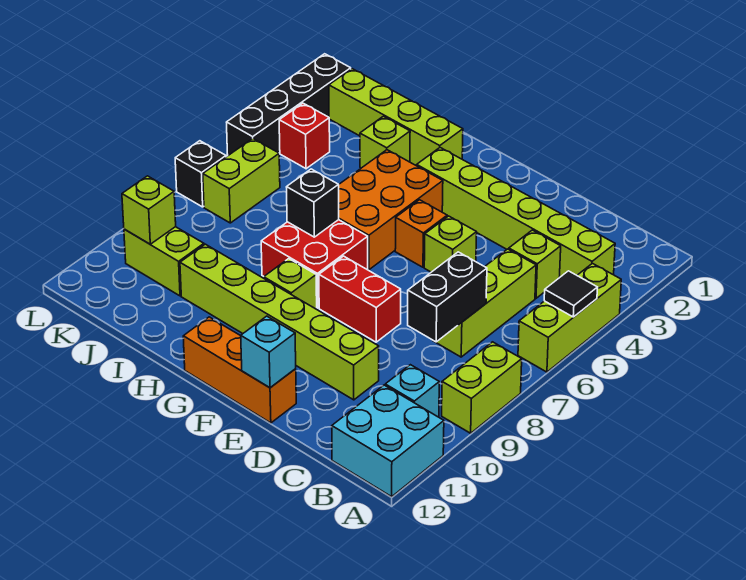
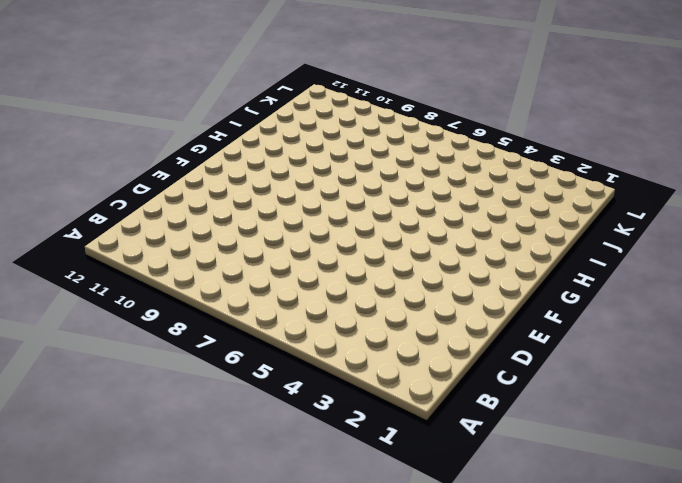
none -> lime 1x3 brick [518,263,621,372]
none -> lime 1x2 brick [442,342,522,433]
none -> cyan 2x2 brick [332,385,444,497]

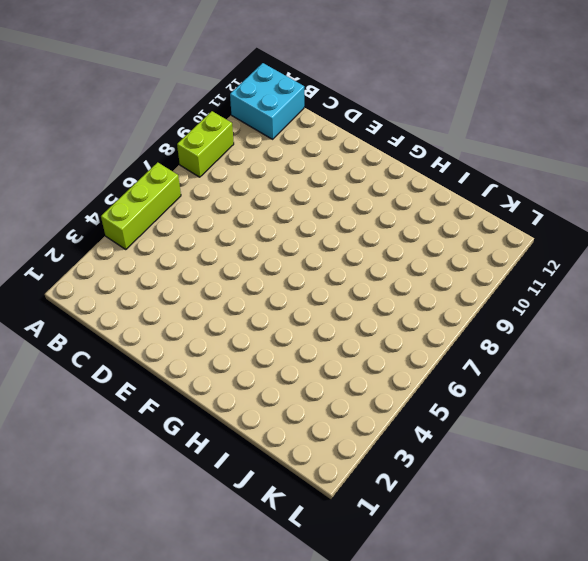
none -> lime 1x6 brick [417,148,615,278]
none -> cyan 1x1 brick [385,365,439,417]
none -> lime 1x1 brick [509,230,561,298]

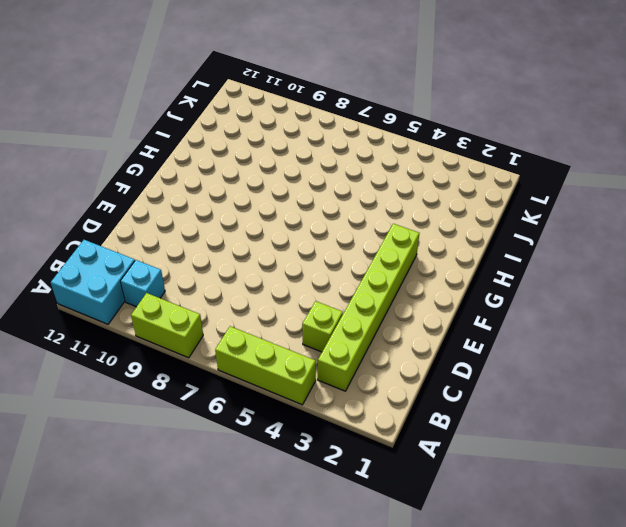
none -> lime 1x3 brick [434,249,536,357]
none -> lime 1x6 brick [180,244,379,400]
none -> lime 1x1 brick [424,216,477,272]

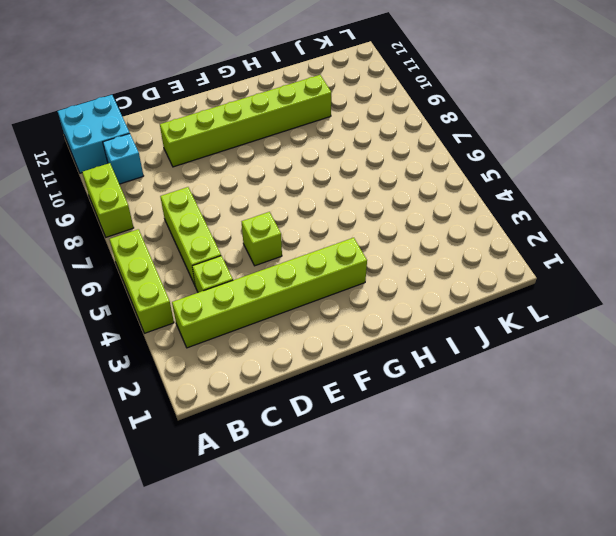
none -> red 1x2 brick [319,256,401,342]
none -> orange 1x3 brick [183,317,296,423]
none -> orange 1x1 brick [395,200,448,267]

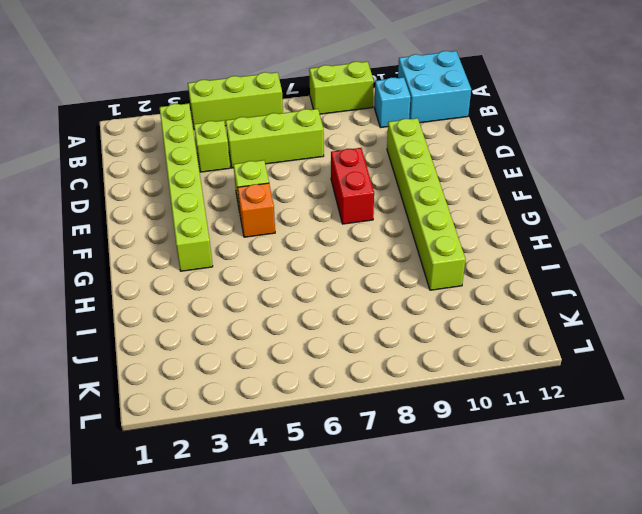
none -> orange 1x3 brick [183,317,296,423]
none -> orange 2x3 brick [339,150,443,270]
none -> red 2x2 brick [261,220,368,308]

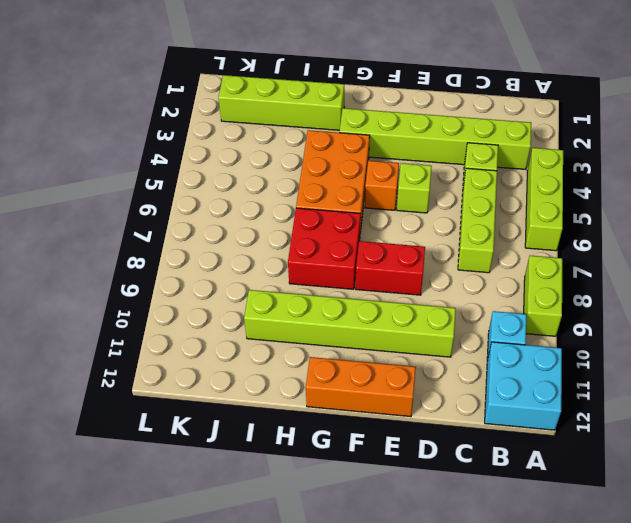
none -> lime 1x1 brick [264,259,317,309]
none -> lime 1x1 brick [360,116,410,168]
none -> lime 1x2 brick [124,227,204,296]

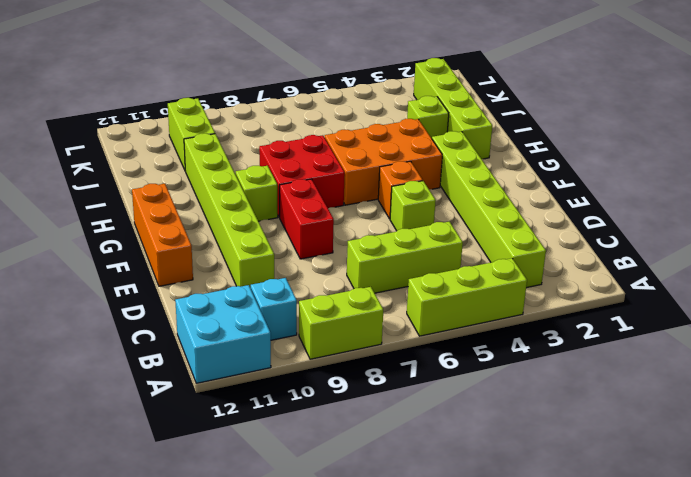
none -> lime 1x1 brick [509,230,561,298]
none -> red 1x1 brick [279,103,330,169]
none -> lime 1x2 brick [203,139,280,223]

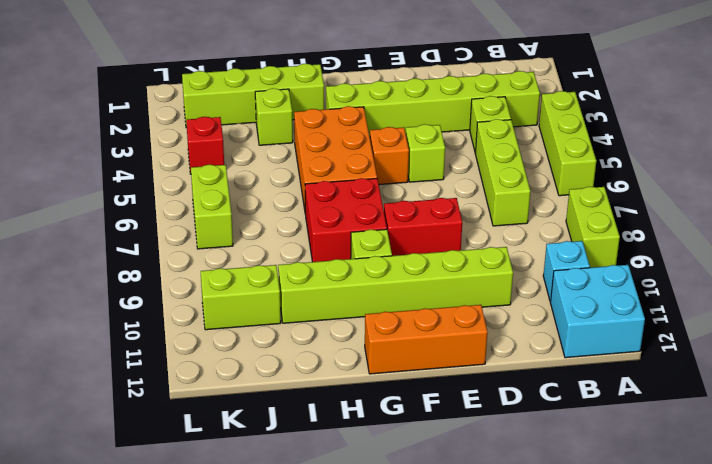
none -> black 1x4 brick [227,54,351,155]
none -> black 1x1 brick [175,141,226,207]
none -> black 1x1 tile [544,271,598,317]

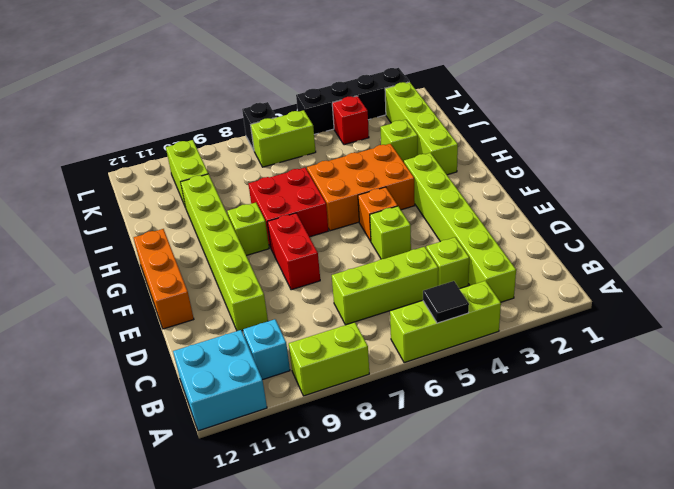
none -> black 1x2 brick [408,252,487,342]
none -> cyan 1x1 brick [241,316,296,388]
none -> black 1x1 brick [287,169,339,237]

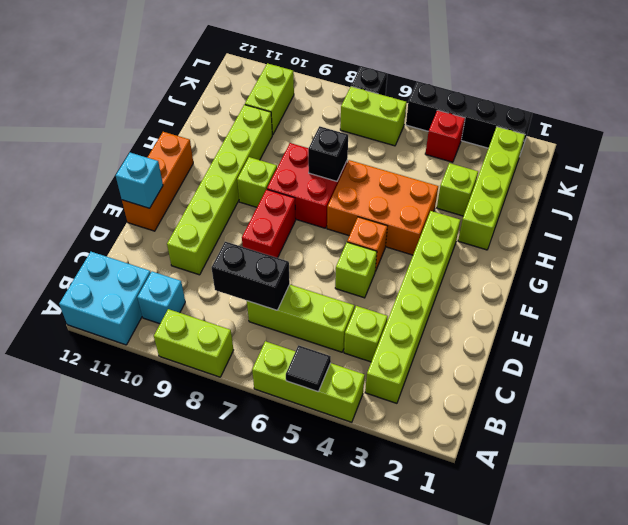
none -> lime 1x1 brick [122,176,176,244]

